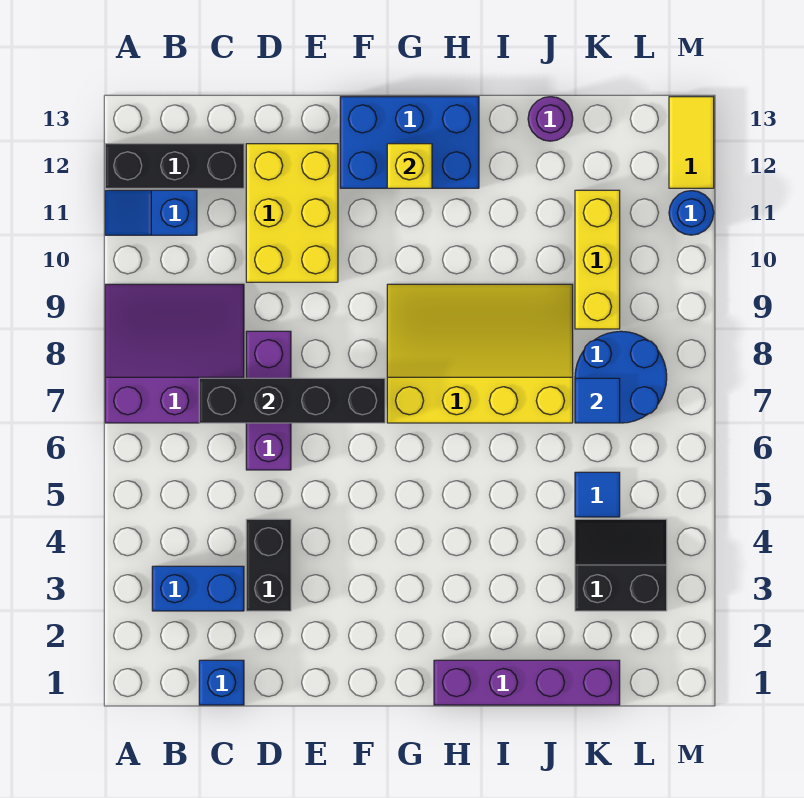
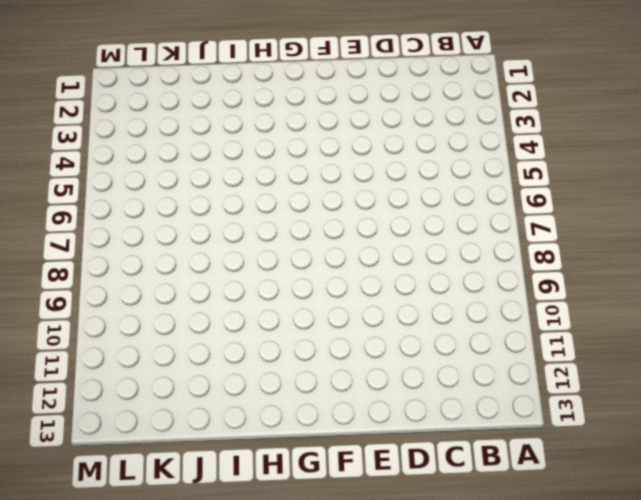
none -> purple 3x3 slope [105,284,244,423]
none -> blue 1x2 slope [105,190,197,235]
none -> black 1x3 brick [105,144,244,188]

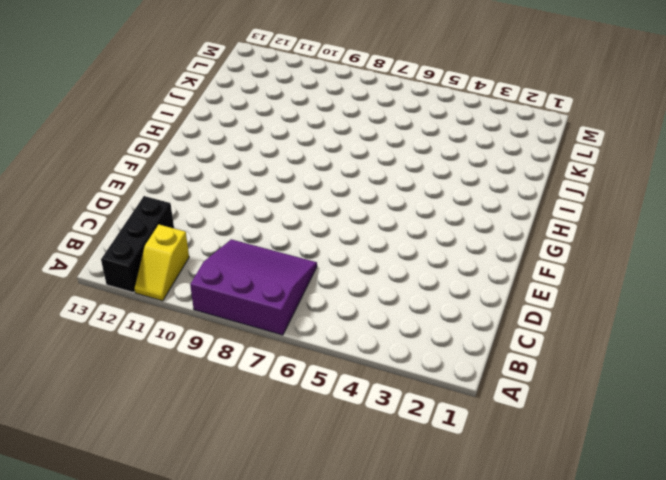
purple 3x3 slope [190,239,317,335] -> purple 3x3 slope turned to [105,284,244,423]
yellow 1x2 slope [134,224,189,301] -> blue 1x2 slope [105,190,197,235]
none -> blue 1x2 brick [152,566,244,611]
none -> blue 1x1 brick [199,660,244,705]
none -> black 1x2 brick [246,519,291,611]

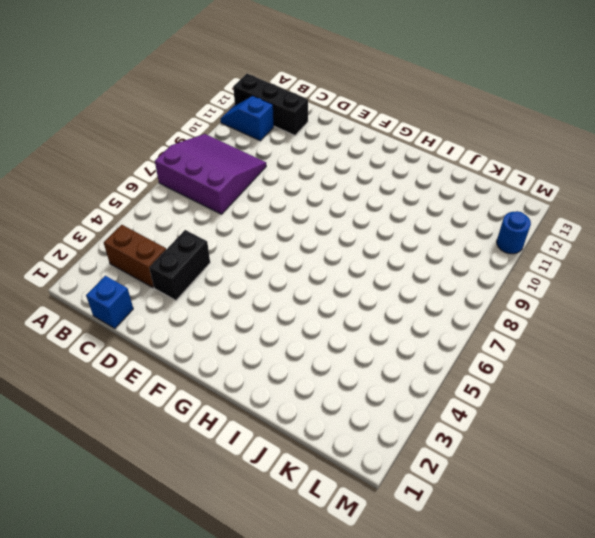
brown 1x2 brick [104,225,166,288] -> blue 1x2 brick [152,566,244,611]
none -> purple 1x3 brick [246,331,291,470]
none -> yellow 2x3 brick [246,144,338,282]
none -> blue 2x3 brick [340,97,479,188]

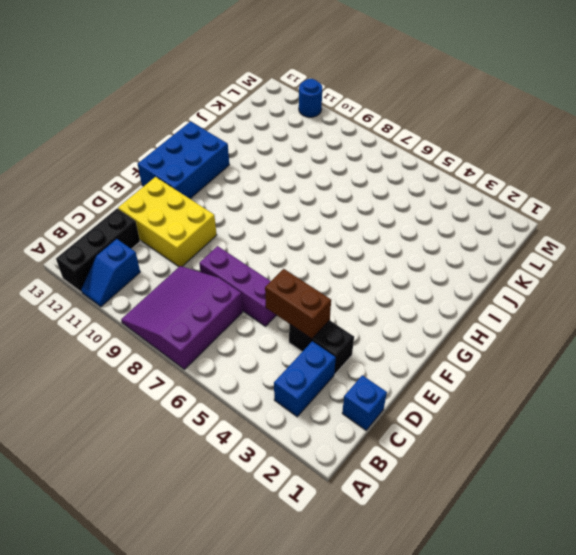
brown 1x2 brick [265,269,331,339] -> none
none -> yellow 3x4 slope [387,284,573,423]
none -> purple 1x4 brick [434,660,620,705]
none -> purple 1x1 round brick [528,97,573,141]

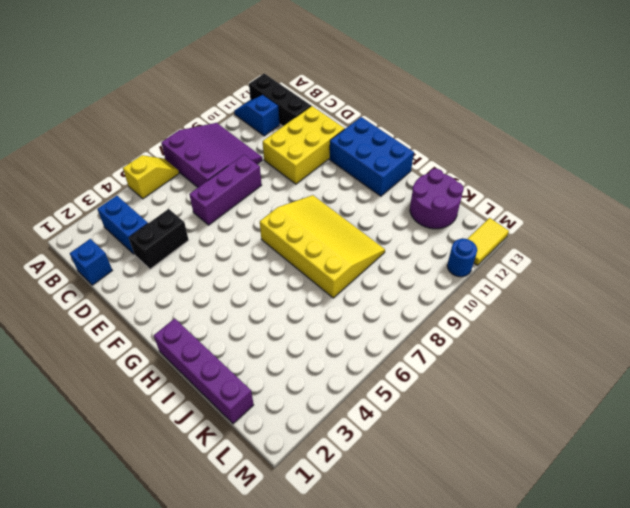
yellow 1x2 slope [123,155,179,199] -> none
purple 2x2 round brick [410,169,464,229] -> purple 1x1 round brick [528,97,573,141]
none -> black 2x2 slope [575,519,667,611]
none -> blue 1x1 tile [575,472,620,517]
none -> blue 2x2 round brick [575,331,667,423]

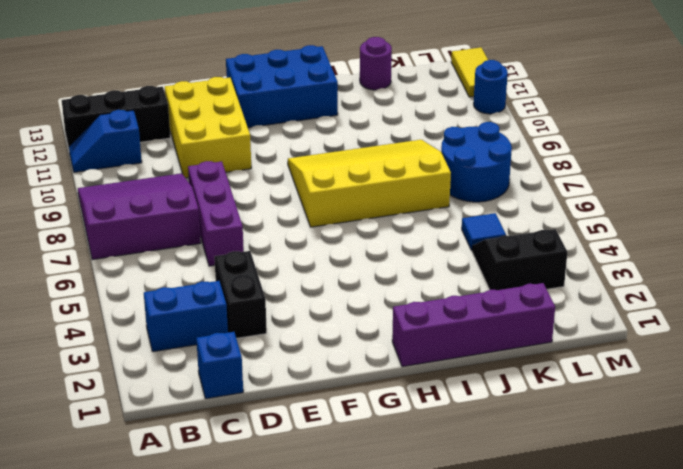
none -> yellow 1x3 brick [575,190,620,329]
none -> black 1x4 brick [199,378,385,423]
none -> yellow 1x1 brick [387,144,432,188]

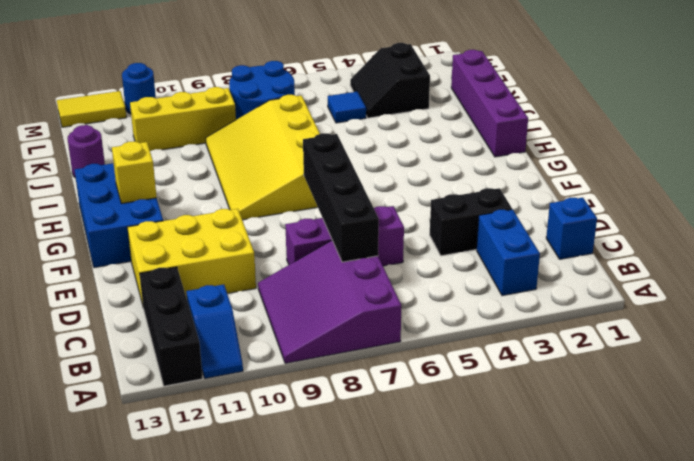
none -> blue 1x1 tile [575,378,620,423]

